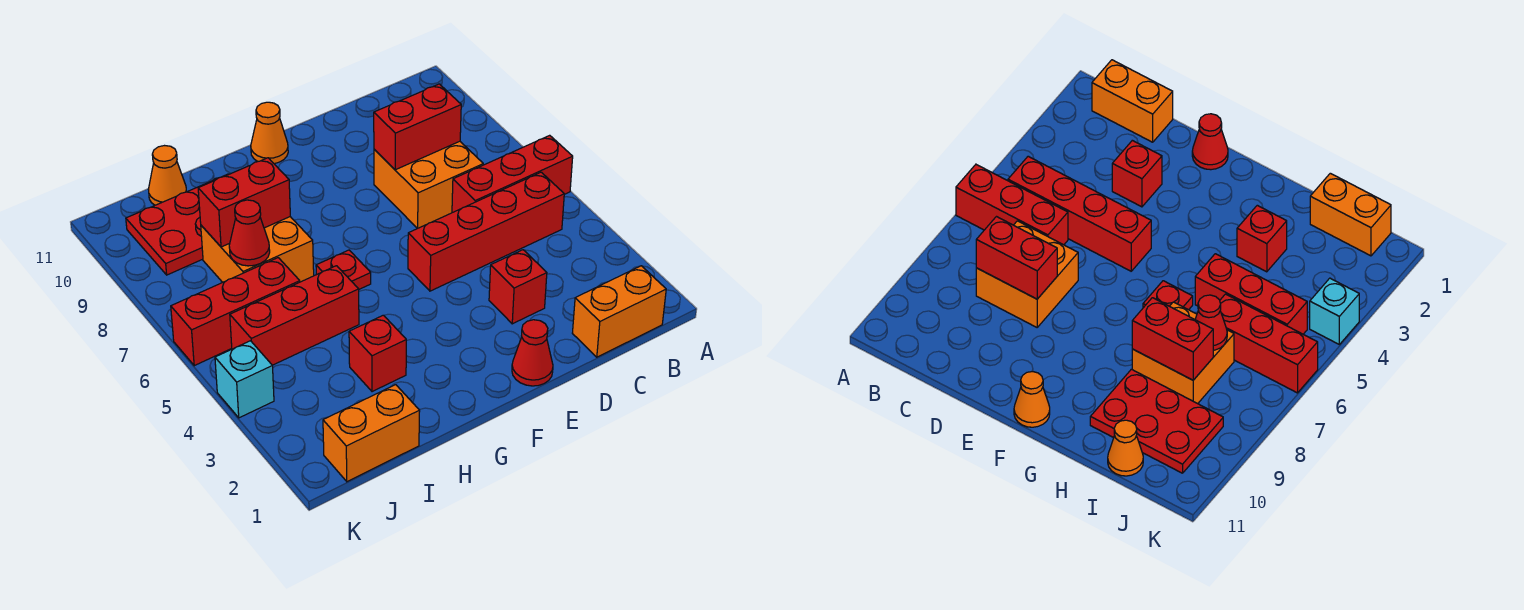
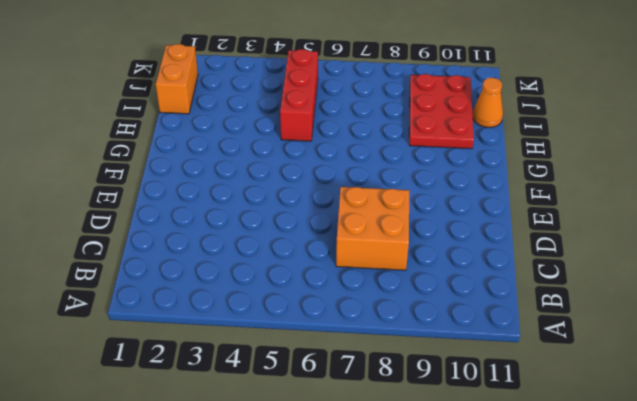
none -> red 1x3 brick [452,135,573,213]
none -> orange 1x2 brick [572,266,666,357]
none -> red 1x4 brick [408,172,564,291]

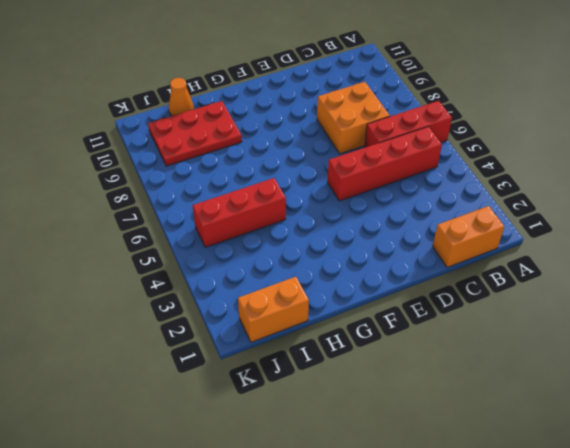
none -> red 1x1 brick [489,250,547,324]
none -> red 1x1 cone [512,320,553,386]
none -> orange 1x1 cone [251,102,288,164]

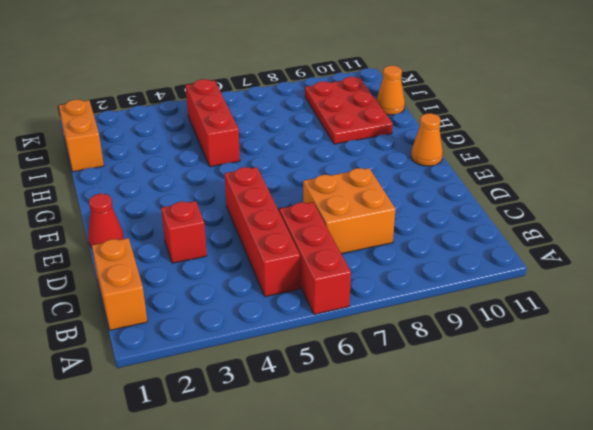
none -> red 1x1 plate [316,250,371,289]
none -> red 1x1 brick [349,315,406,392]
none -> orange 2x2 brick [201,217,314,282]

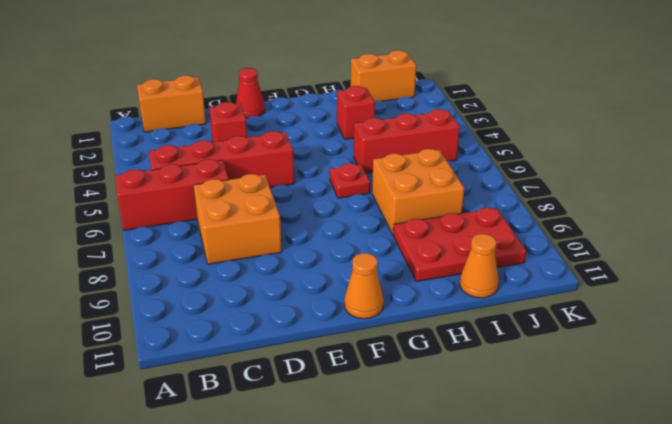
none -> red 1x3 brick [171,258,300,366]
none -> cyan 1x1 brick [215,341,274,418]
none -> red 1x2 brick [374,84,461,170]

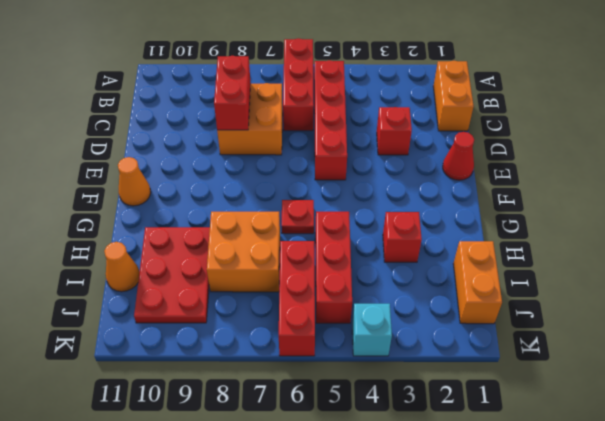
none -> red 1x2 brick [198,158,290,247]
none -> red 1x1 cone [229,200,270,266]

